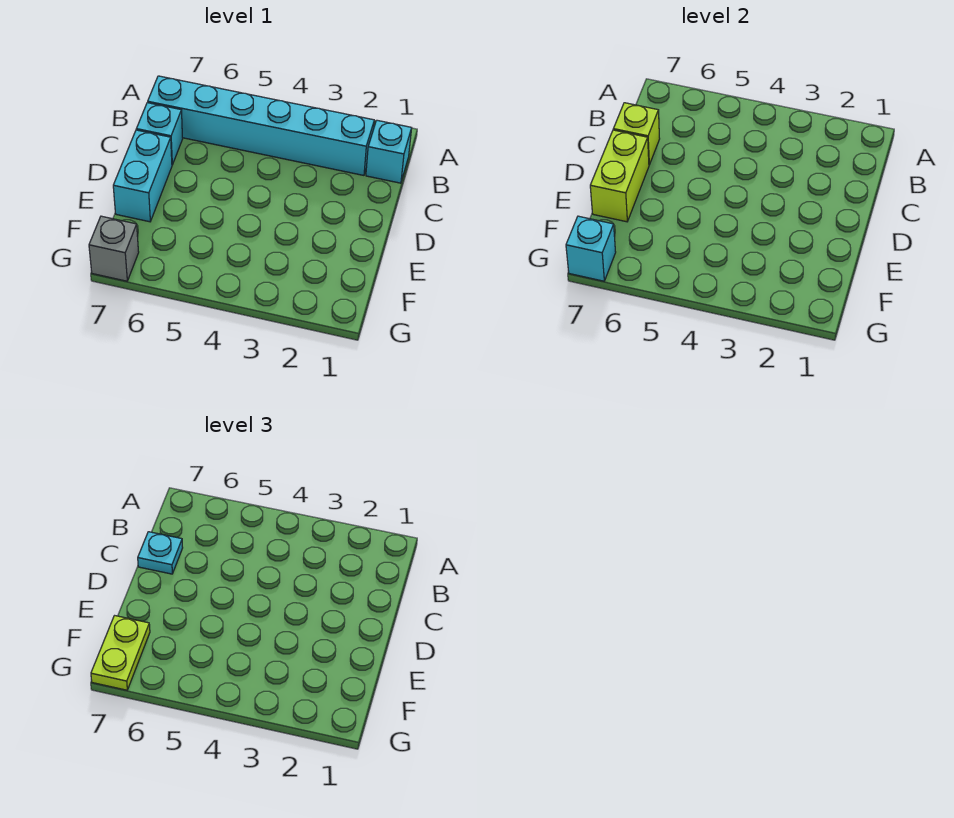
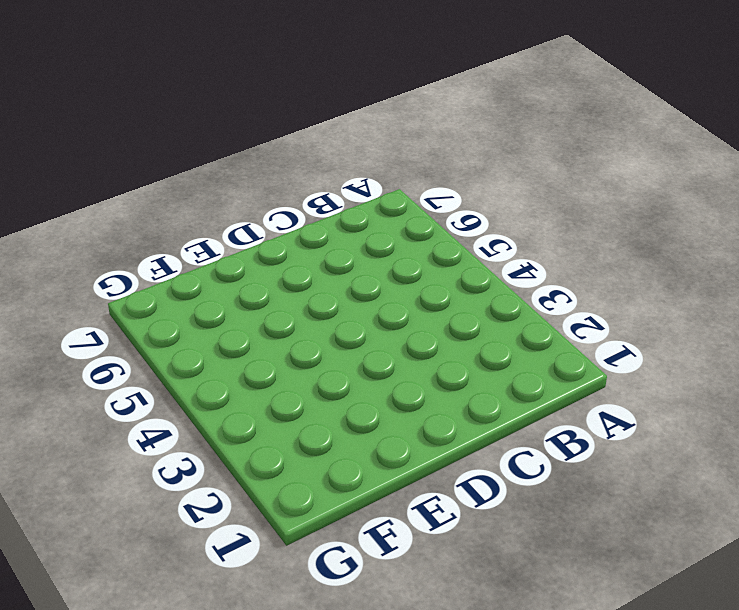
none -> cyan 1x1 brick [366,120,412,183]
none -> cyan 1x6 brick [148,76,374,175]

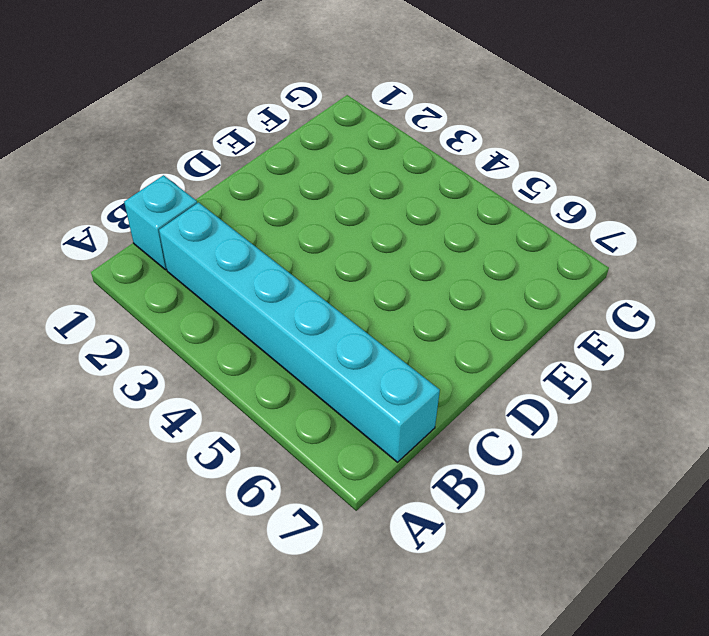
none -> cyan 1x1 brick [136,103,183,165]
none -> cyan 1x2 brick [113,130,172,222]

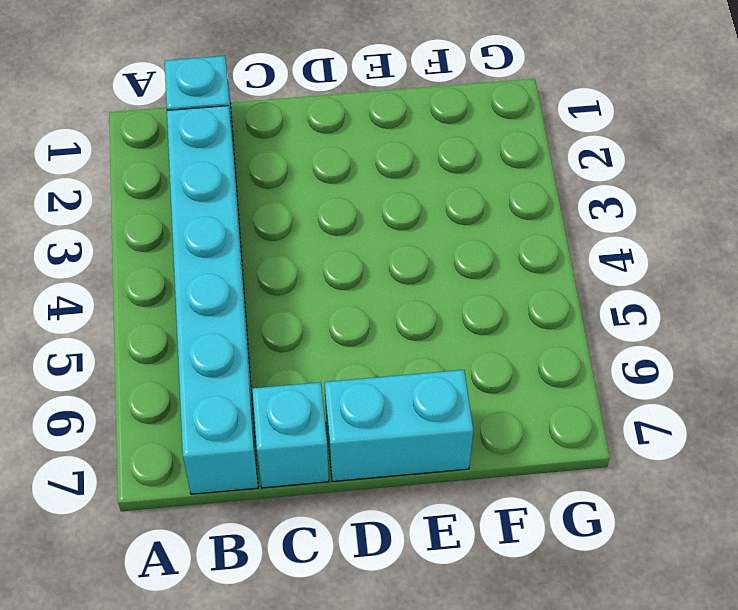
none -> grey 1x1 brick [89,216,139,281]
none -> lime 1x1 brick [613,103,660,165]

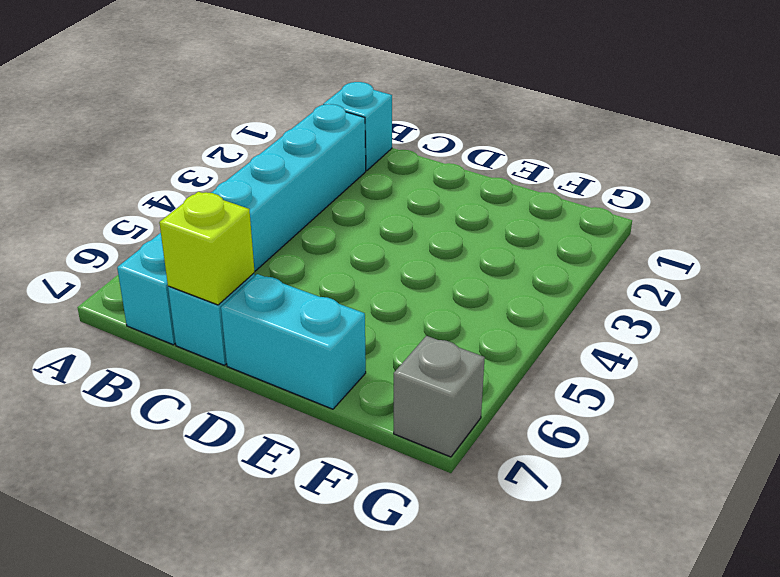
none -> lime 1x2 brick [590,130,649,222]
none -> cyan 1x1 brick [566,216,616,281]

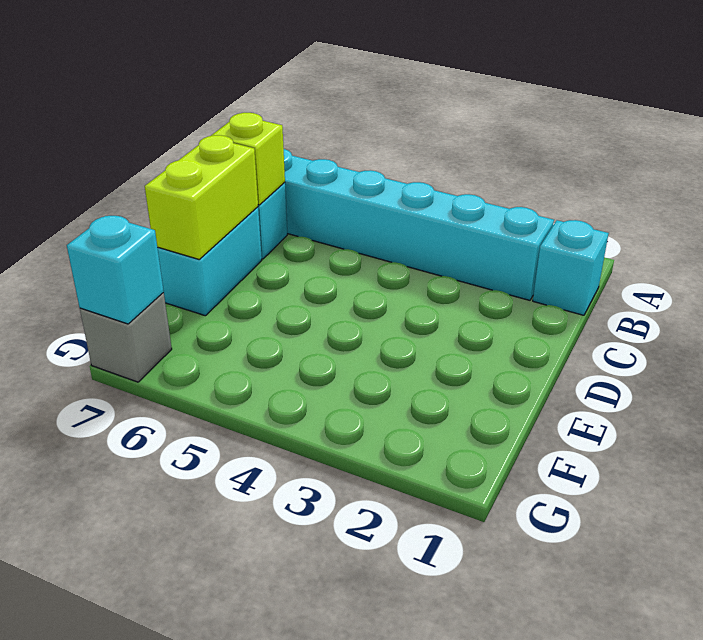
none -> cyan 1x1 plate [138,532,183,574]
none -> lime 1x2 plate [91,616,150,690]

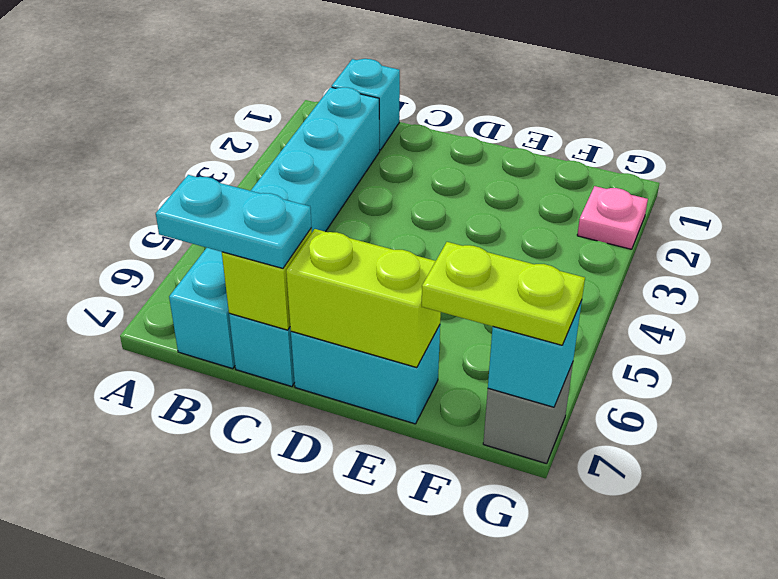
cyan 1x2 plate [156,175,311,268] -> cyan 1x1 plate [138,532,183,574]
pink 1x1 plate [577,186,648,249] -> none

